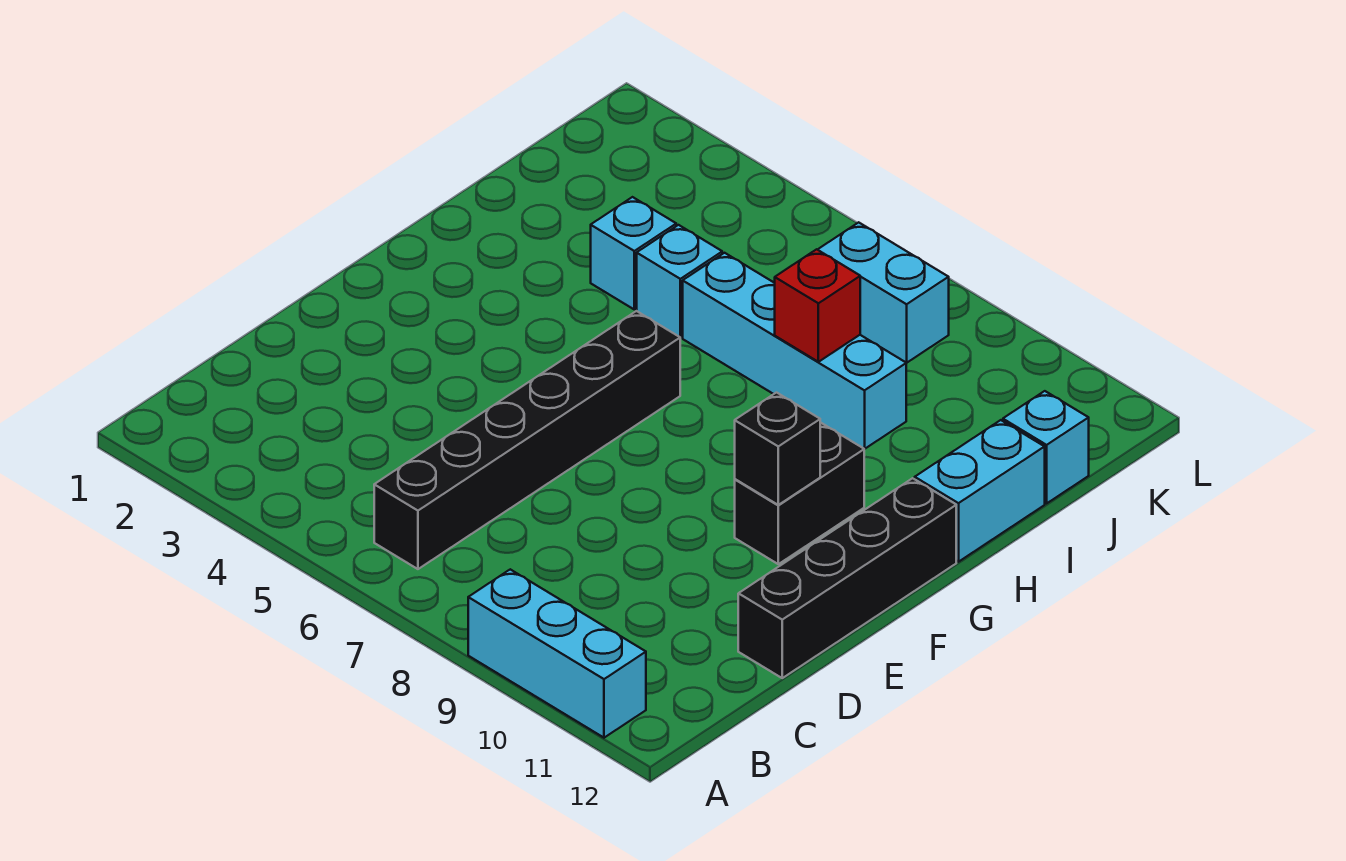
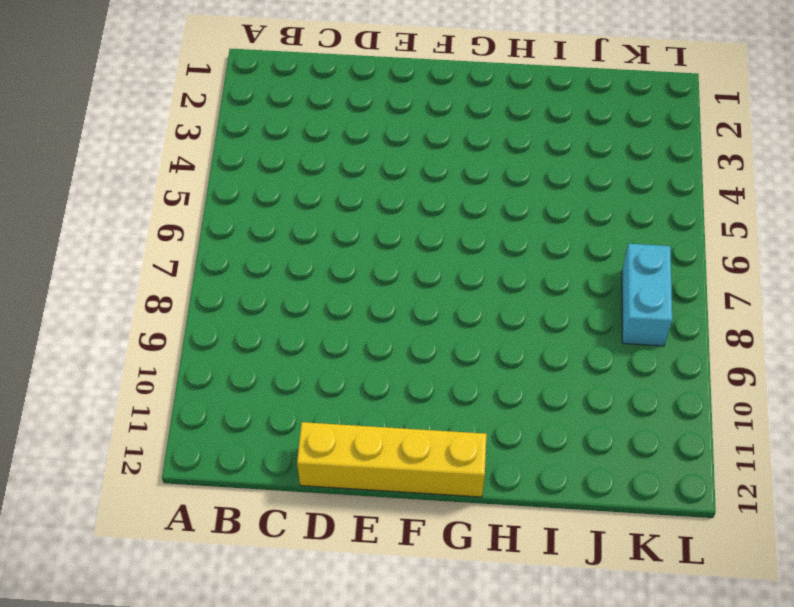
yellow 1x4 brick [297,422,487,497] -> black 1x4 brick [738,478,956,678]
none -> cyan 1x3 brick [468,569,646,738]
none -> black 1x6 brick [374,311,680,569]
none -> black 1x2 brick [735,422,864,564]

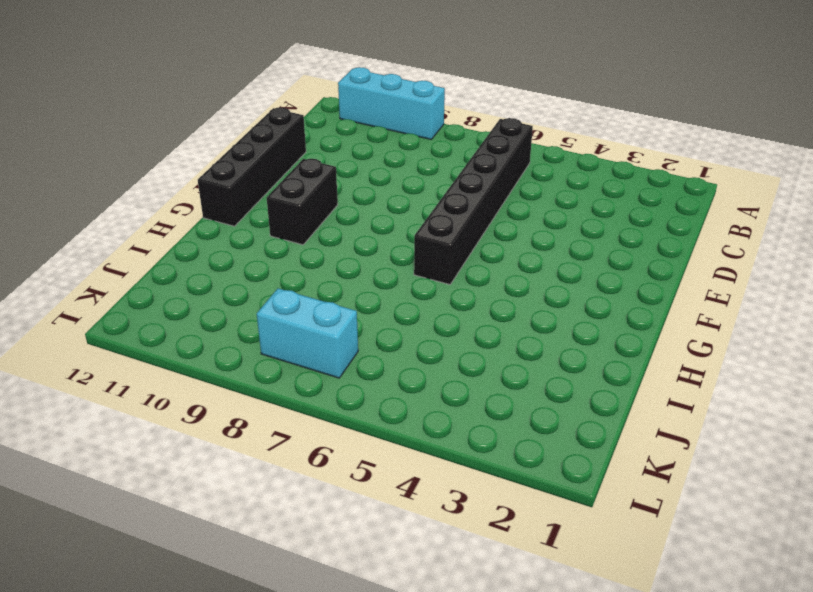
none -> cyan 1x2 brick [915,420,1045,562]
none -> cyan 1x1 brick [591,197,676,309]
none -> cyan 1x1 brick [637,225,722,338]

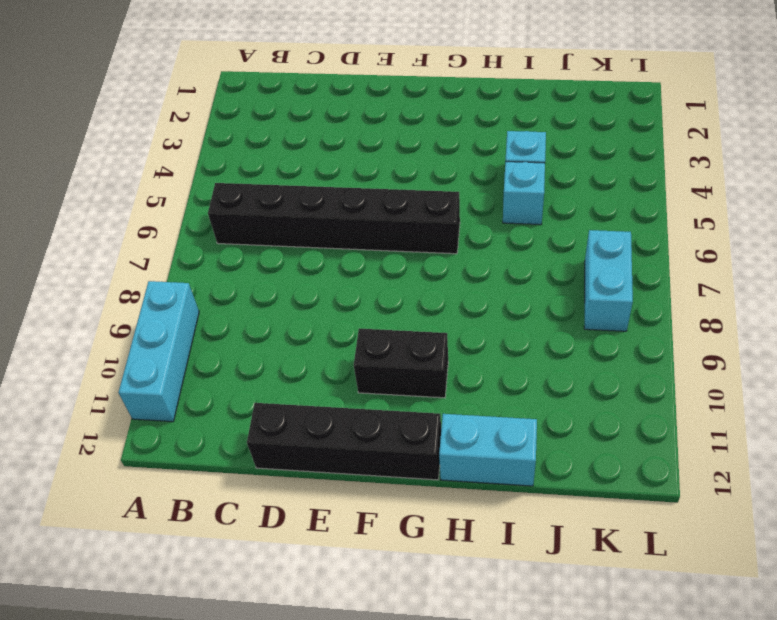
none -> cyan 1x4 brick [683,253,906,449]
none -> cyan 1x1 brick [1003,391,1089,503]
none -> black 1x1 brick [735,393,820,505]

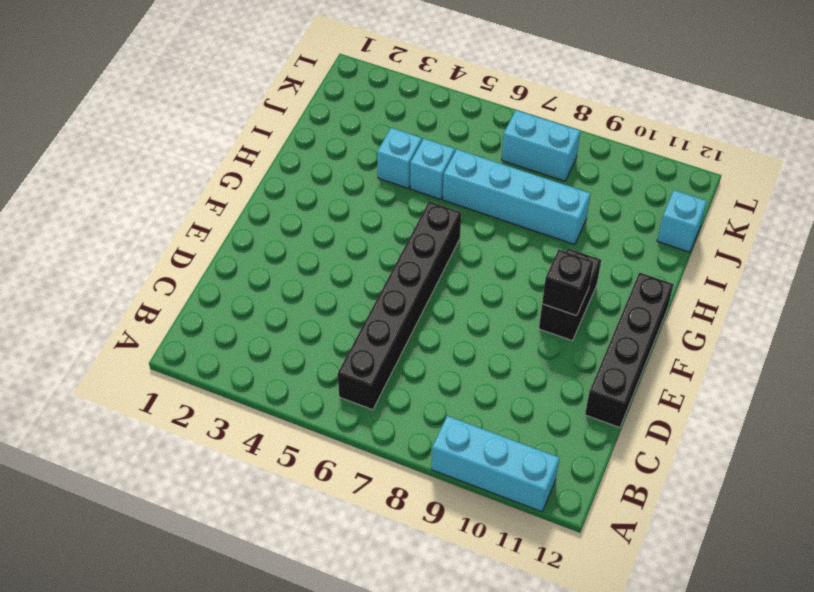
none -> cyan 1x2 brick [915,420,1045,562]
none -> red 1x1 brick [775,249,860,362]

